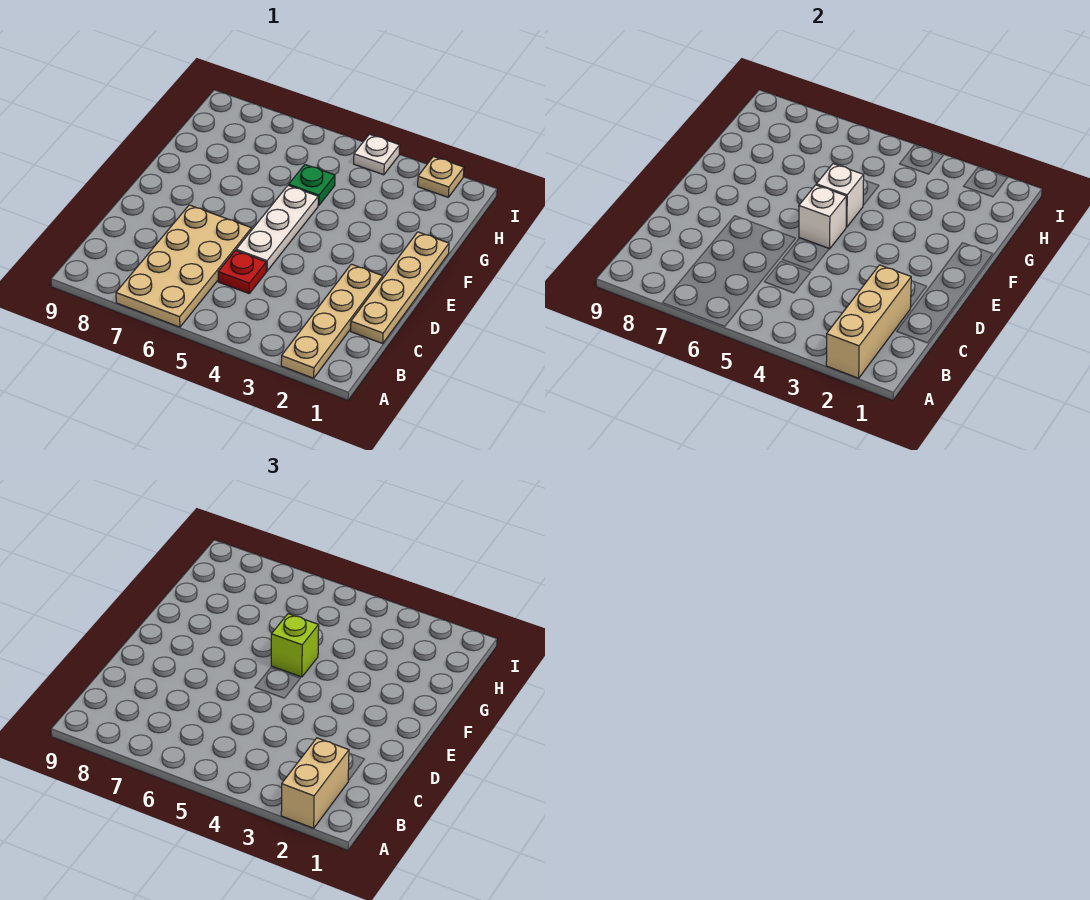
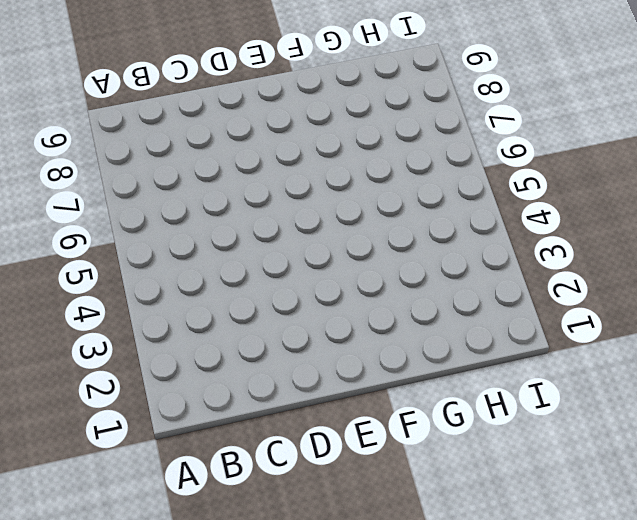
none -> tan 1x4 plate [281,264,383,378]
none -> tan 2x4 plate [116,205,252,327]
none -> tan 1x4 plate [351,232,449,343]

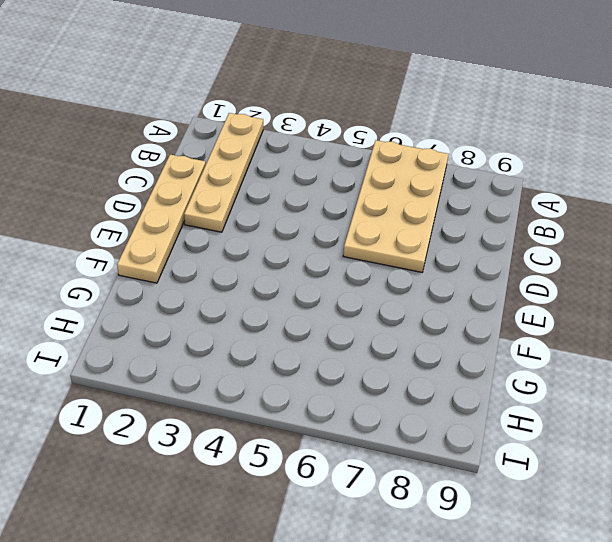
none -> red 1x1 plate [218,251,266,293]
none -> white 1x3 plate [236,185,318,271]
none -> green 1x1 plate [289,165,335,206]

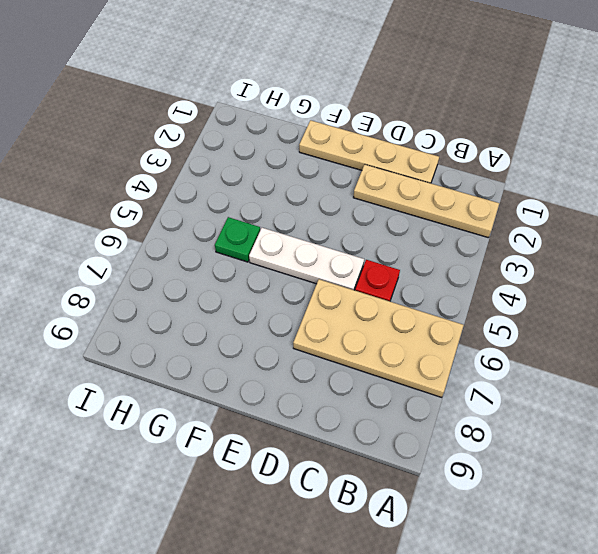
none -> tan 1x1 plate [418,157,464,197]
none -> white 1x1 plate [354,134,400,175]
none -> tan 1x3 brick [826,265,911,378]

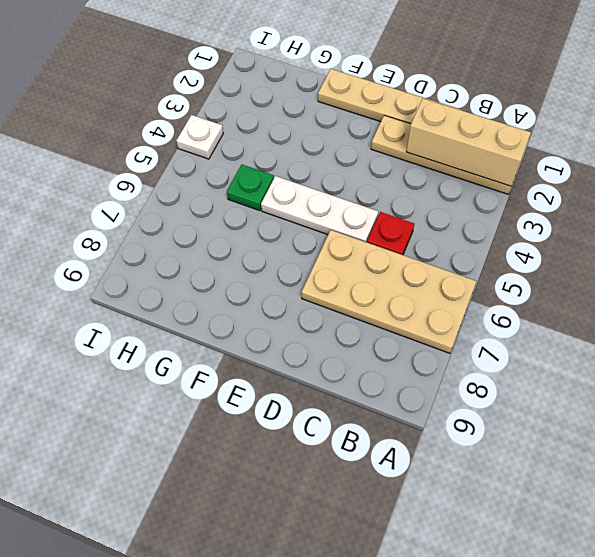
none -> tan 1x1 plate [418,157,464,197]
none -> white 1x1 brick [799,185,846,249]
none -> white 1x1 brick [816,164,864,227]

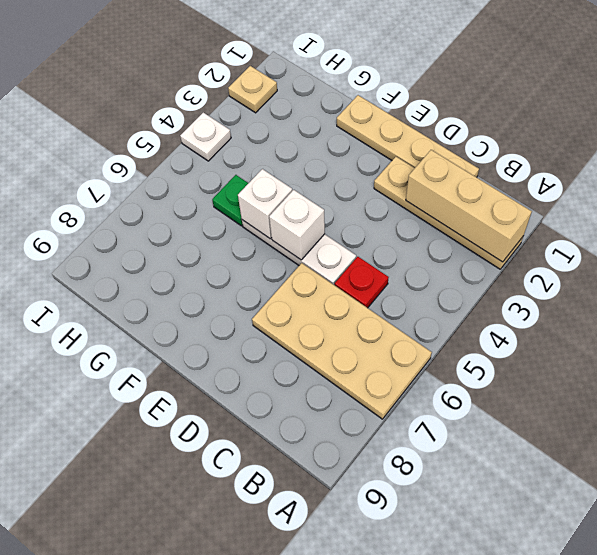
none -> tan 1x2 brick [281,738,349,828]
none -> lime 1x1 brick [271,614,319,677]

